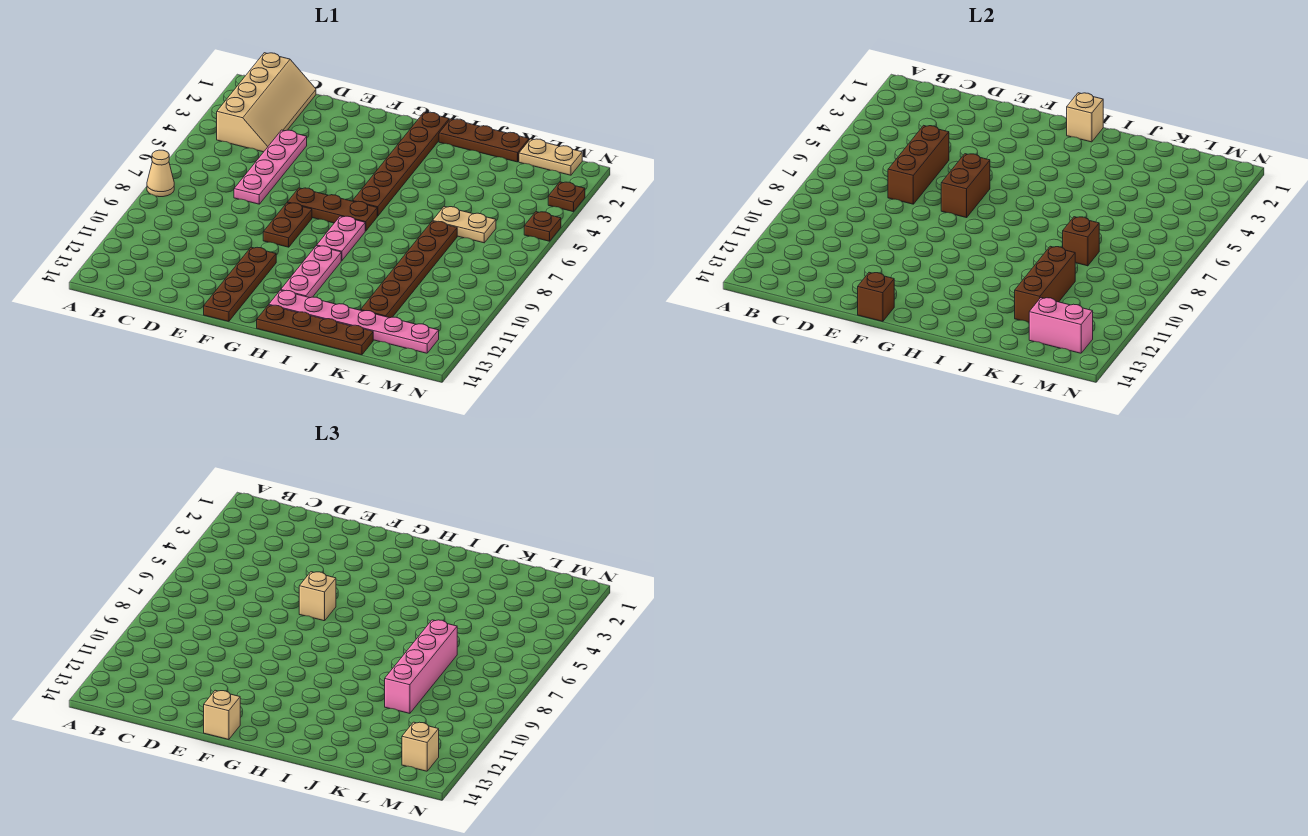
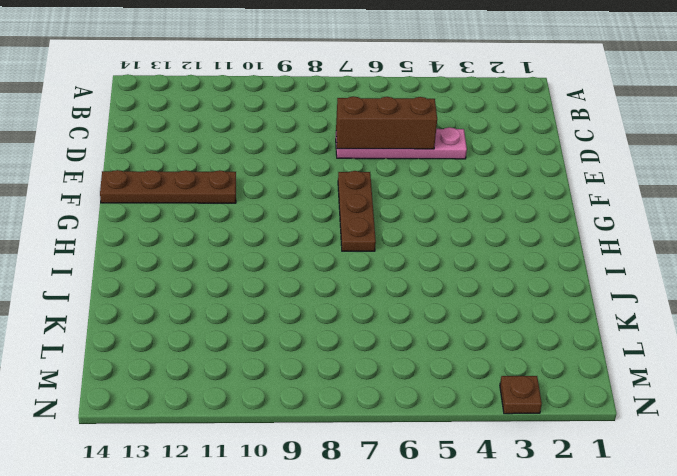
none -> tan 1x1 cone [147,150,174,197]
none -> tan 2x4 slope [217,53,316,152]
none -> brown 1x2 plate [263,203,312,247]

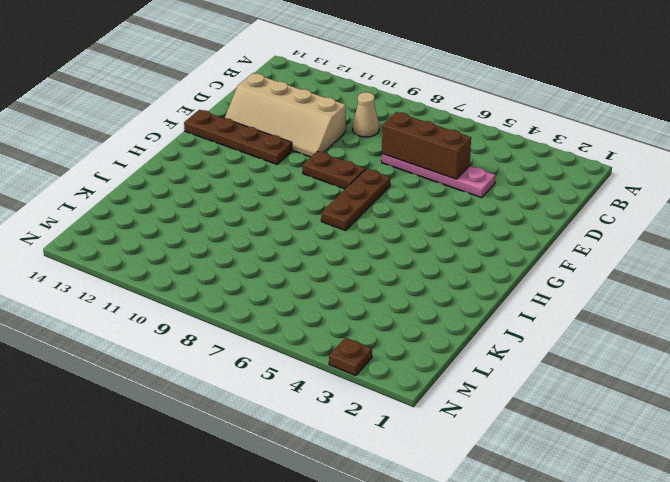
tan 1x1 cone [353,92,379,137] -> tan 1x1 cone moved to [147,150,174,197]
tan 2x4 slope [224,73,346,157] -> tan 2x4 slope moved to [217,53,316,152]
none -> brown 1x6 plate [353,112,449,216]
none -> pink 1x2 plate [317,216,365,261]
none -> pink 1x3 plate [281,246,341,298]

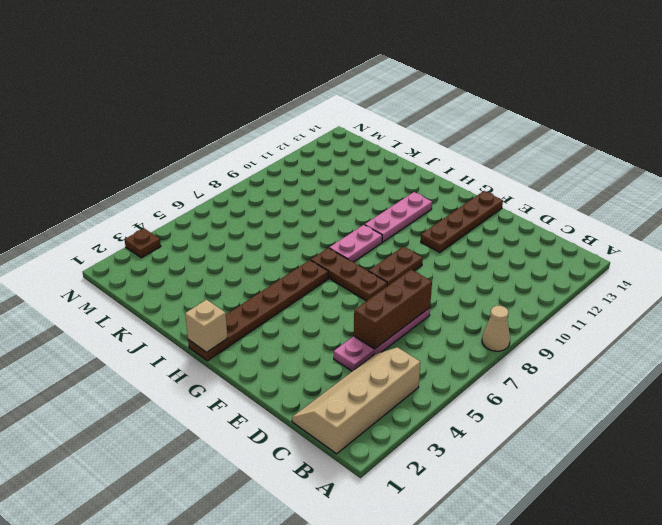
none -> pink 1x6 plate [269,290,439,353]
none -> brown 1x4 plate [257,305,373,355]
none -> brown 1x3 plate [439,119,529,162]

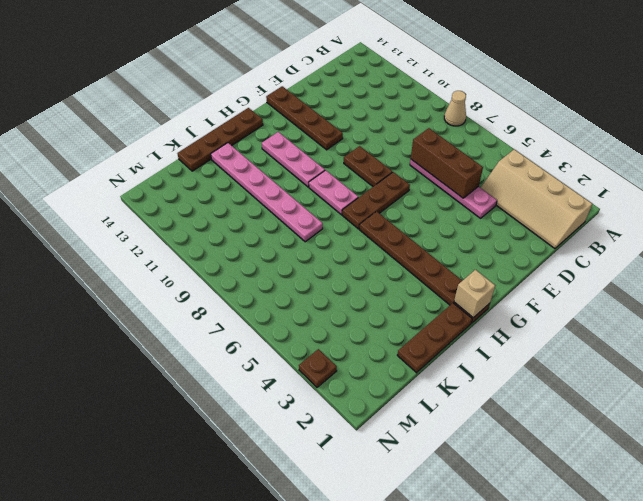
pink 1x6 plate [211,143,323,242] -> pink 1x6 plate turned to [269,290,439,353]
none -> tan 1x2 plate [433,207,496,243]
none -> brown 1x6 plate [361,221,457,318]
none -> tan 1x2 plate [519,139,582,175]

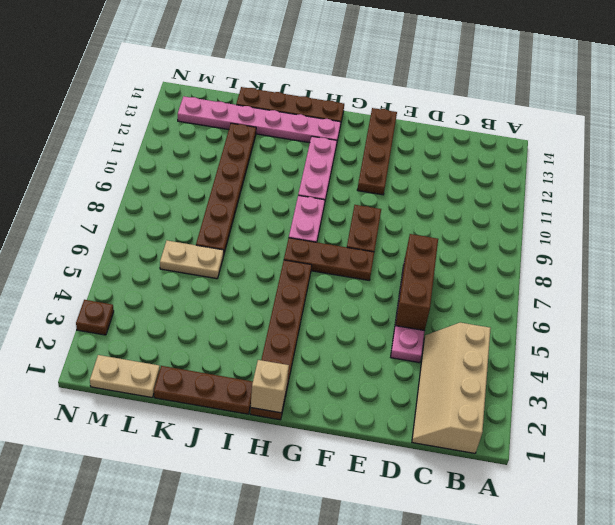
none -> tan 1x1 cone [147,150,174,197]
none -> brown 1x1 plate [524,212,561,241]
none -> brown 1x2 brick [941,154,990,218]

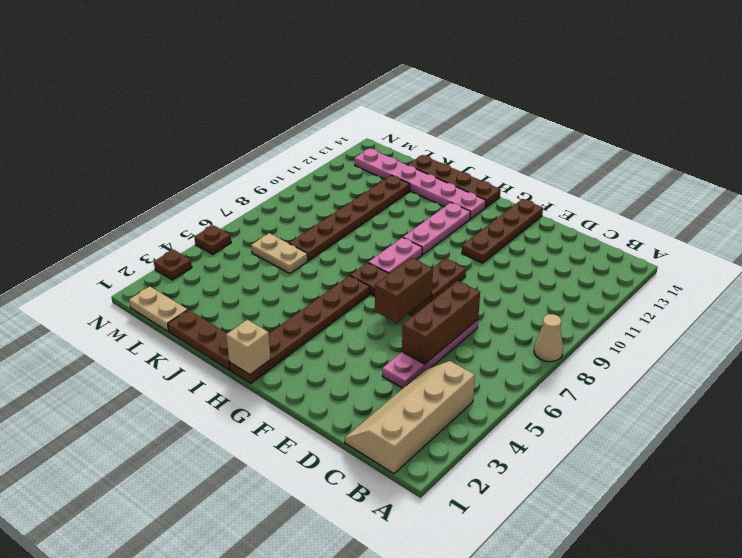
none -> brown 1x1 brick [858,272,894,321]
none -> brown 1x1 brick [1063,217,1099,266]
none -> brown 1x3 brick [1015,246,1075,322]

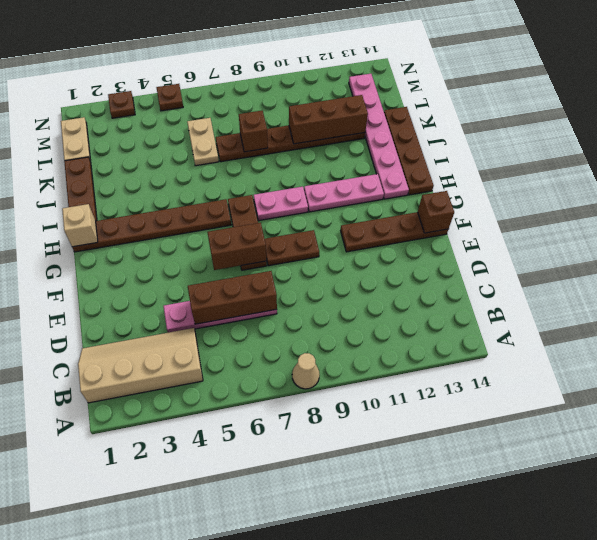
none -> pink 1x2 brick [1029,298,1093,353]
none -> tan 1x1 brick [299,572,336,621]
none -> tan 1x1 brick [204,690,240,739]

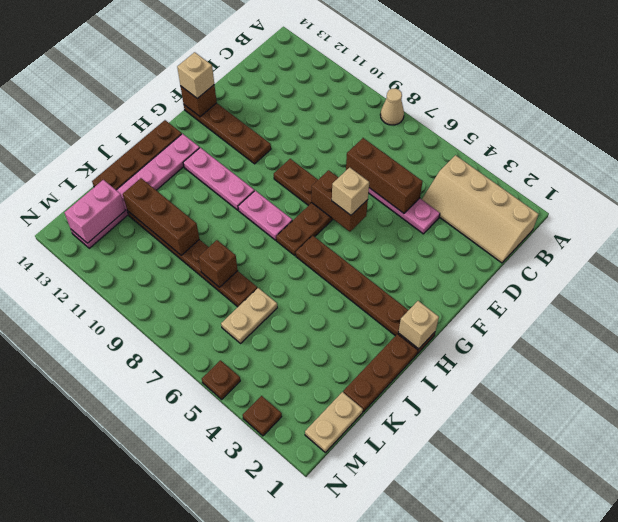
none -> pink 1x4 brick [385,620,457,713]
none -> tan 1x1 brick [402,722,439,771]

